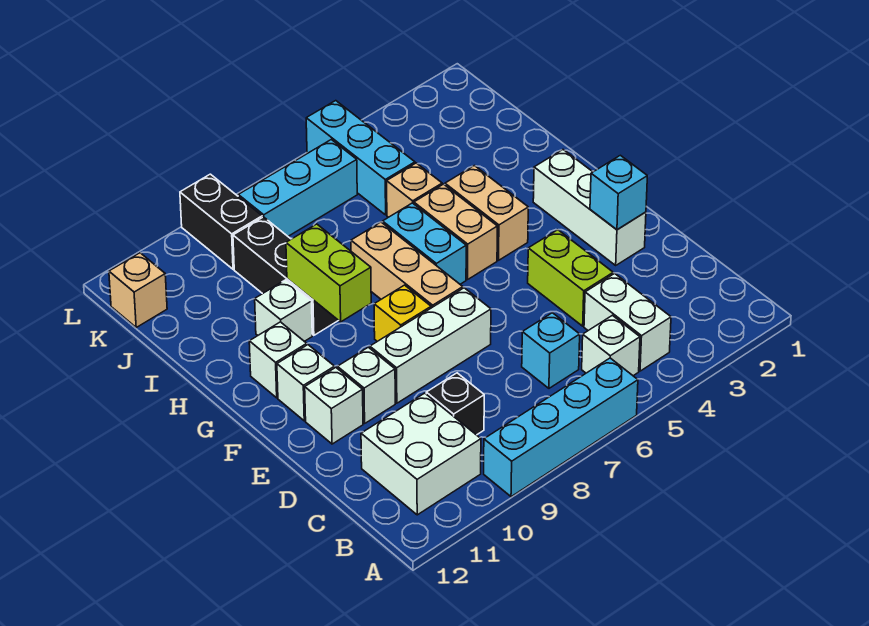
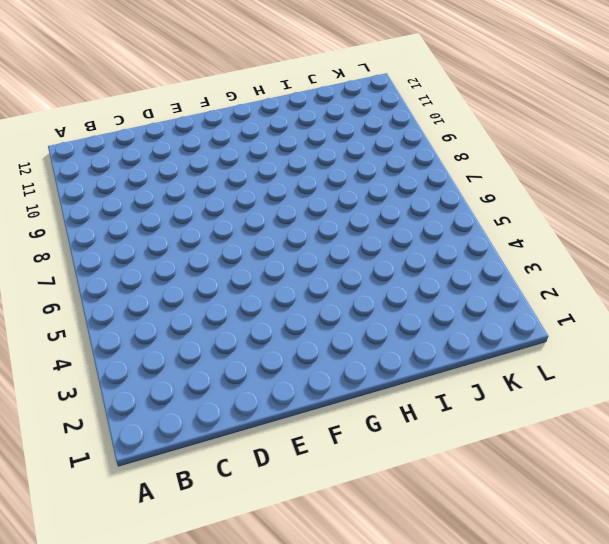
none -> cyan 1x4 brick [484,358,638,497]
none -> white 1x2 brick [584,274,671,371]
none -> white 1x1 brick [582,315,640,376]

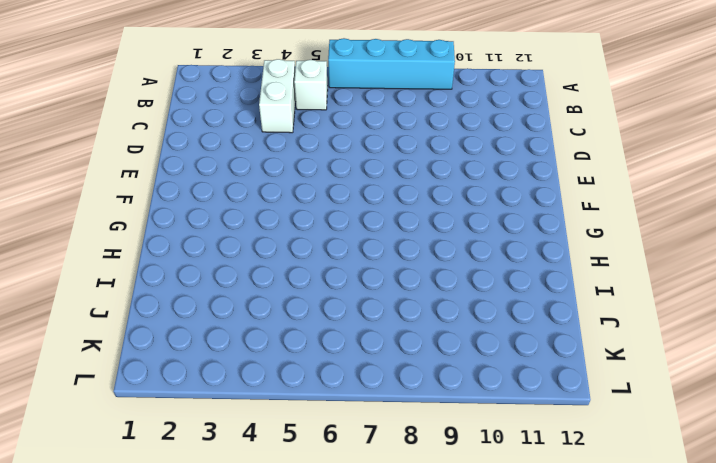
none -> white 2x2 brick [361,393,481,515]
none -> cyan 1x1 brick [522,313,580,388]
none -> black 1x1 brick [426,373,484,435]

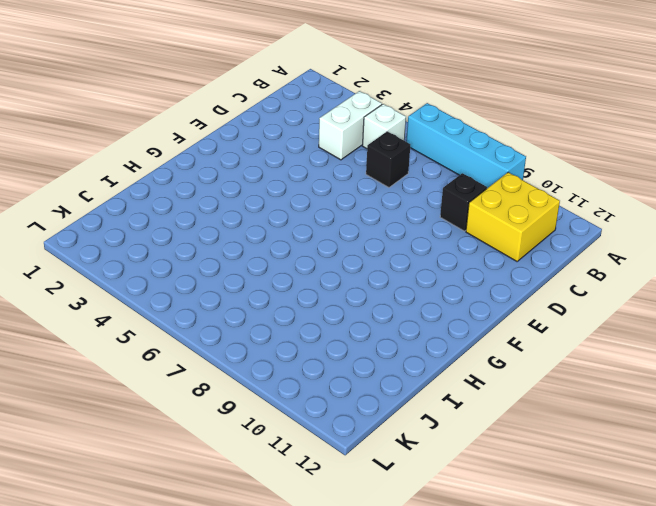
yellow 2x2 brick [466,172,560,261] -> white 2x2 brick [361,393,481,515]
black 1x1 brick [366,131,410,187] -> cyan 1x1 brick [522,313,580,388]
none -> lime 1x2 brick [528,230,613,326]
none -> white 1x3 brick [533,150,646,265]
none -> white 1x3 brick [370,288,491,403]

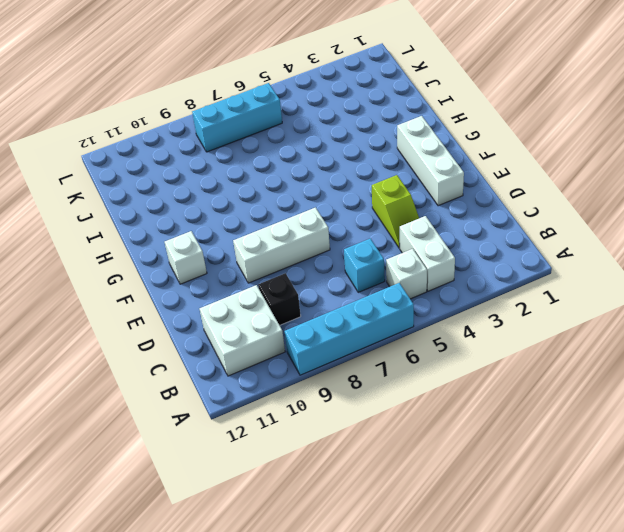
lime 1x2 slope [372,175,419,248] -> lime 1x2 brick [528,230,613,326]
none -> white 1x1 brick [337,347,395,423]
none -> white 1x1 brick [305,368,363,444]
none -> tan 1x3 brick [351,222,463,308]

